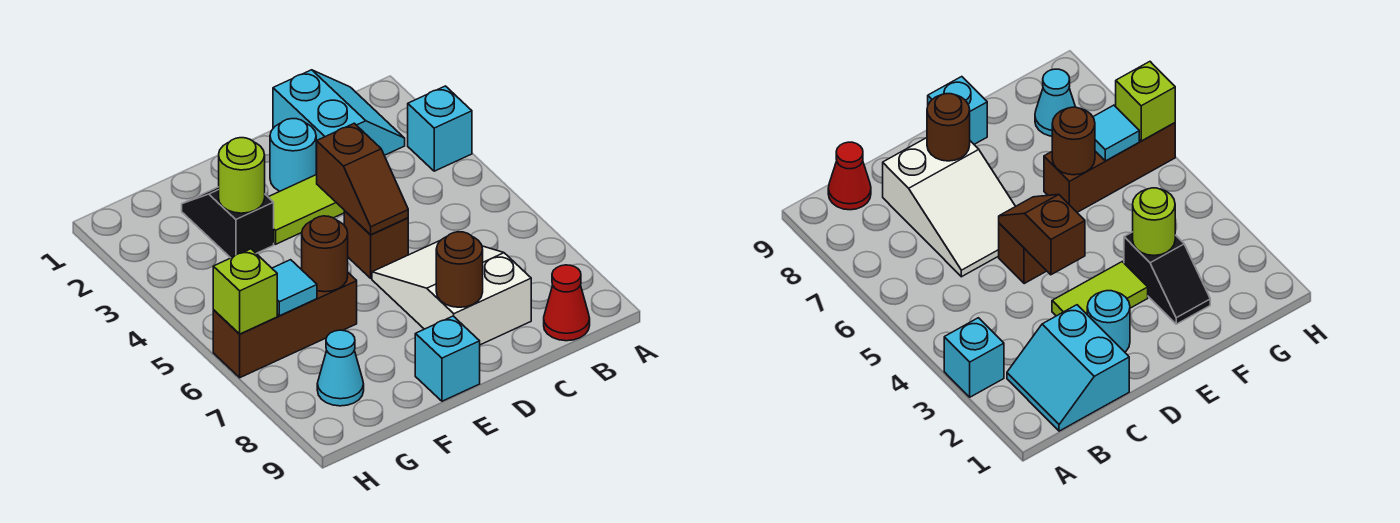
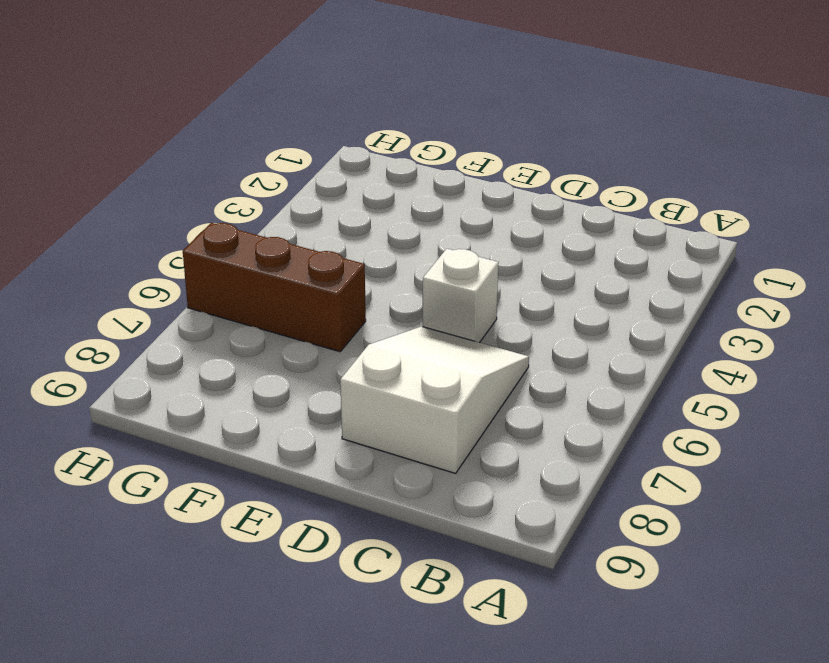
white 1x1 brick [423,249,499,343] -> brown 1x1 brick [344,211,408,278]
none -> cyan 1x1 brick [408,86,472,171]
none -> cyan 2x2 slope [273,70,405,172]
none -> red 1x1 cone [544,265,590,341]

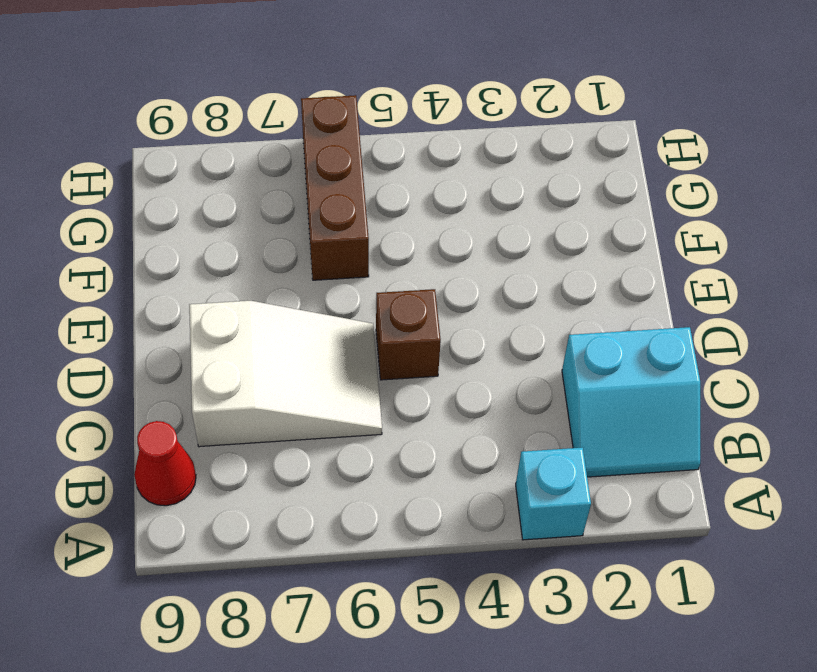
none -> cyan 1x1 round brick [270,119,316,191]
none -> lime 1x2 tile [269,175,344,244]
none -> cyan 1x1 brick [415,316,480,401]

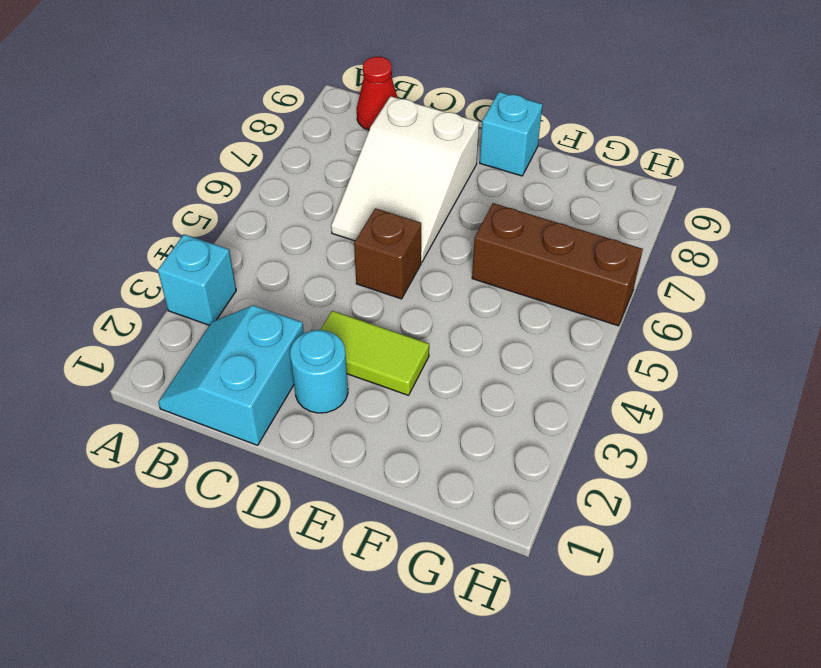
none -> black 1x2 slope [182,187,274,258]
none -> cyan 1x1 cone [317,330,364,406]
none -> brown 1x2 slope [316,123,408,235]

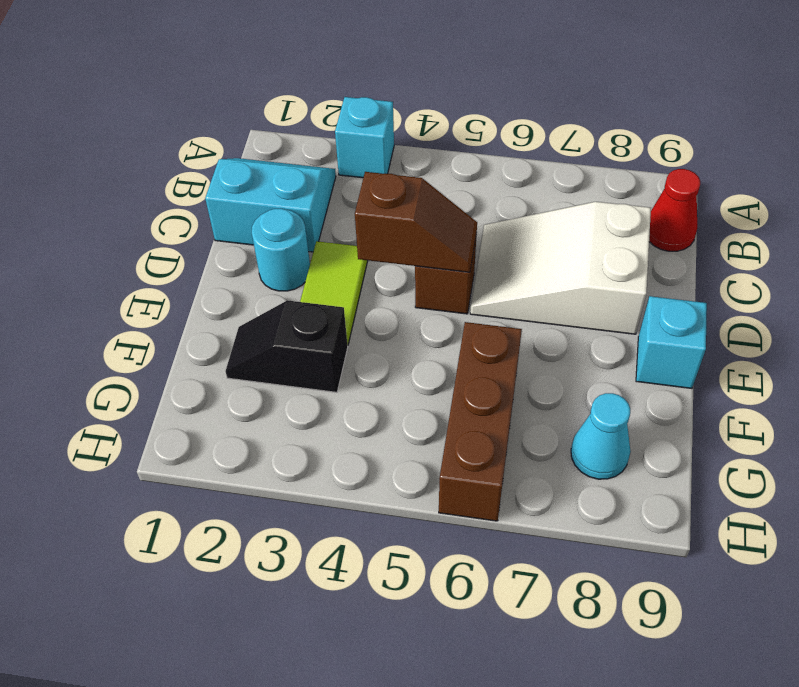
none -> brown 1x1 round brick [436,232,483,307]
none -> lime 1x1 round brick [219,138,265,213]
none -> brown 1x1 round brick [301,216,348,292]

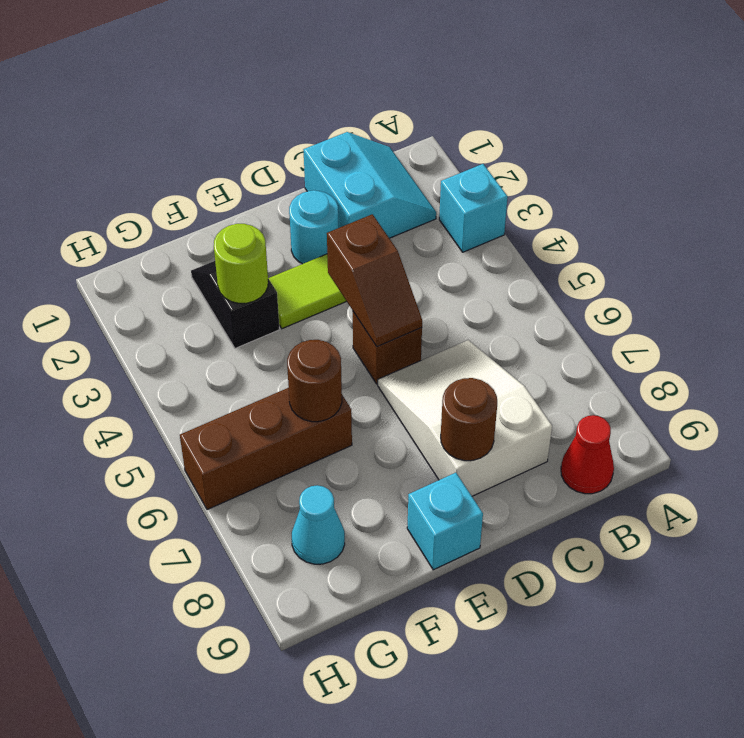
none -> cyan 1x1 tile [272,260,317,316]
none -> lime 1x1 brick [213,249,277,334]

